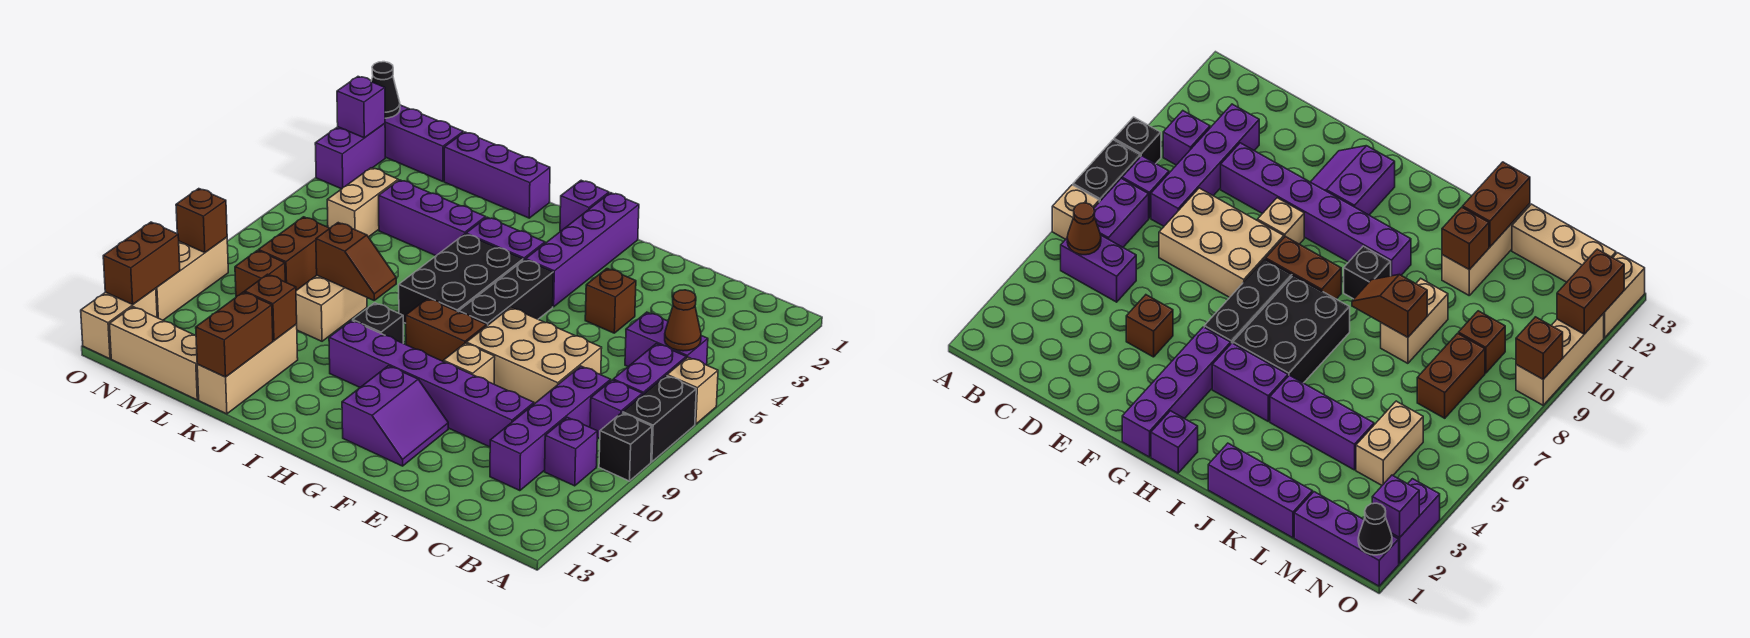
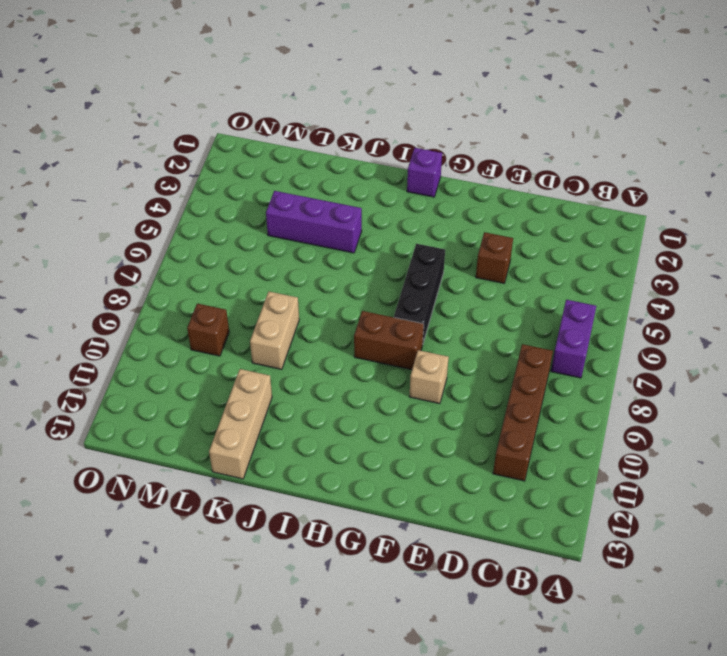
brown 1x4 brick [493,344,553,481] -> purple 1x4 brick [490,366,611,491]
none -> tan 1x1 brick [667,357,718,424]
none -> black 1x2 brick [623,376,696,462]
none -> black 1x1 brick [599,413,652,481]
none -> purple 1x2 brick [625,312,708,366]

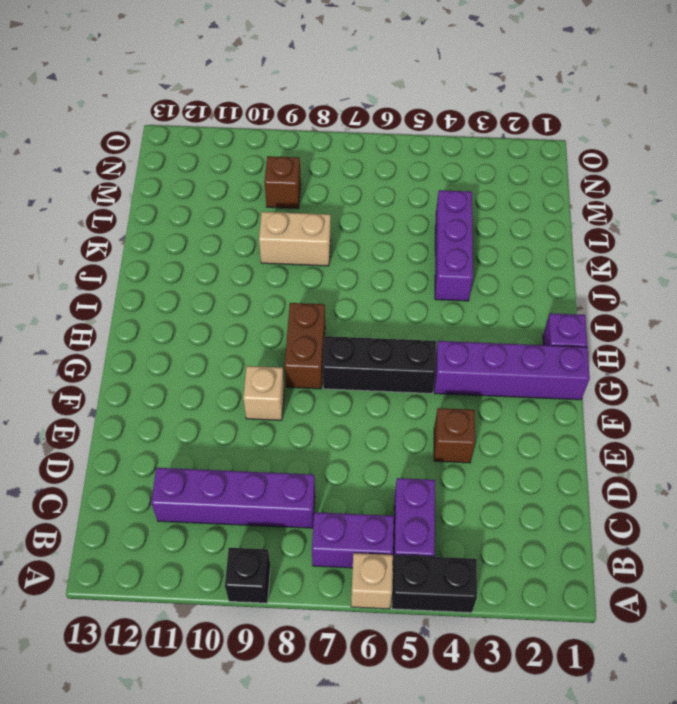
black 1x2 brick [392,555,477,613] -> black 1x2 brick moved to [623,376,696,462]
none -> purple 1x1 brick [590,380,642,439]
none -> purple 1x1 brick [545,417,597,486]
none -> tan 2x3 brick [466,307,602,404]
none -> purple 1x6 brick [329,320,534,447]

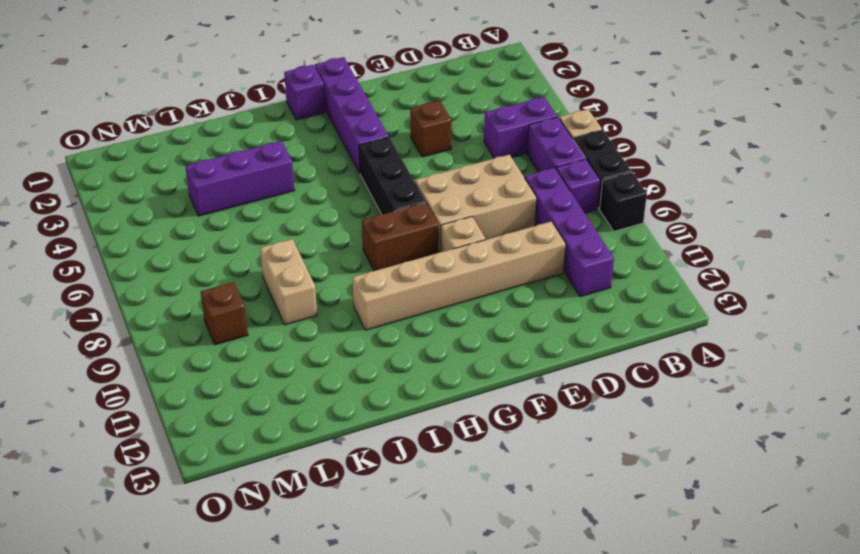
tan 1x6 brick [352,221,566,330] -> purple 1x6 brick [329,320,534,447]
none -> purple 1x1 brick [545,417,597,486]
none -> purple 2x2 slope [342,366,448,466]
none -> purple 1x2 brick [466,217,545,260]
none -> black 2x3 brick [399,234,523,323]

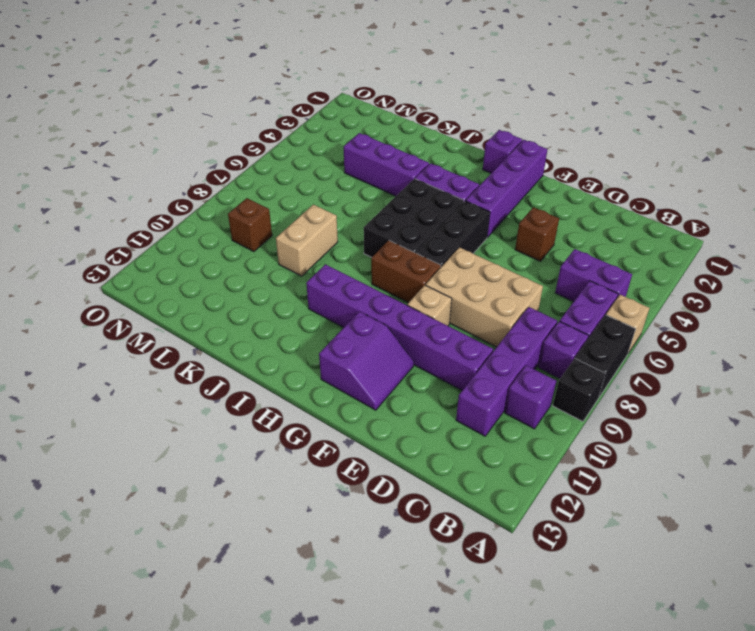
none -> black 1x1 brick [353,303,403,343]
none -> purple 1x3 brick [444,132,550,218]
none -> tan 1x3 brick [197,324,298,414]
none -> tan 1x3 brick [110,307,199,400]

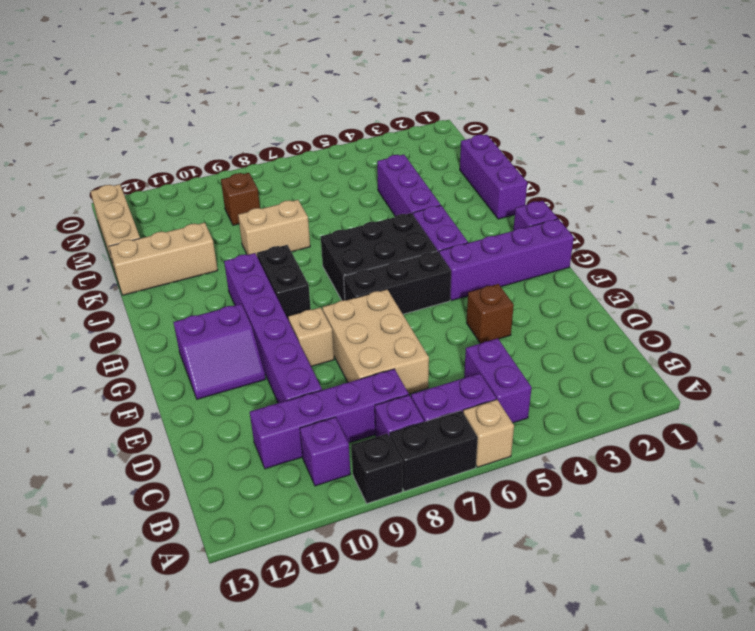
black 1x2 brick [257,245,311,320] -> black 1x1 brick [353,303,403,343]
none -> brown 1x2 brick [406,298,487,361]
none -> purple 1x3 brick [385,105,463,181]
none -> tan 1x2 brick [327,168,398,237]
none -> brown 1x2 brick [258,217,330,290]

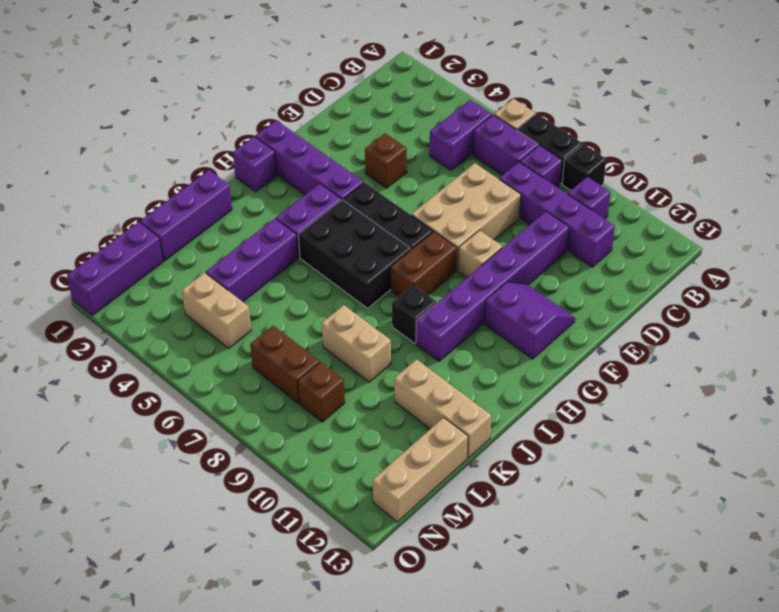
none -> purple 1x2 brick [315,124,385,189]
none -> tan 1x3 brick [156,237,228,320]
none -> tan 1x2 brick [81,288,157,359]
none -> brown 1x1 cone [665,290,701,351]

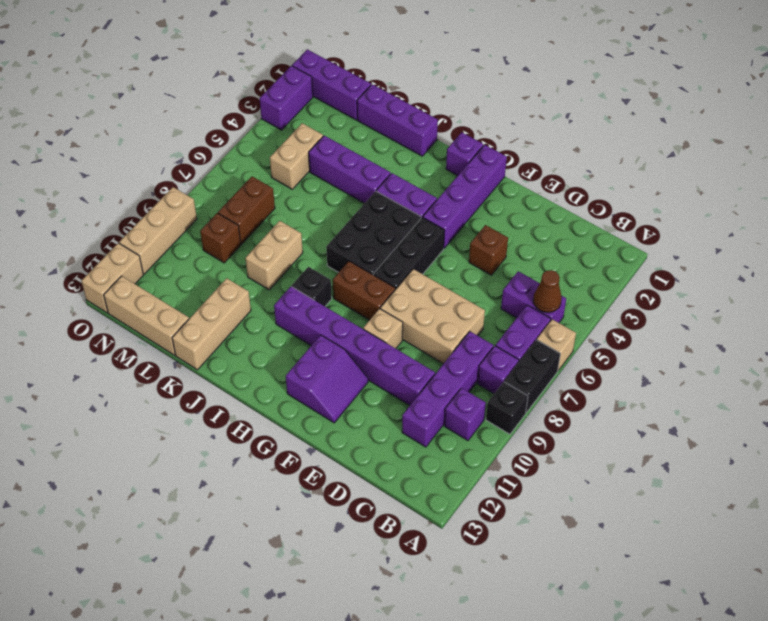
none -> brown 1x2 slope [316,223,396,300]
none -> brown 1x1 brick [245,274,297,340]
none -> brown 1x2 brick [196,292,273,377]
none -> black 1x1 cone [371,62,400,118]

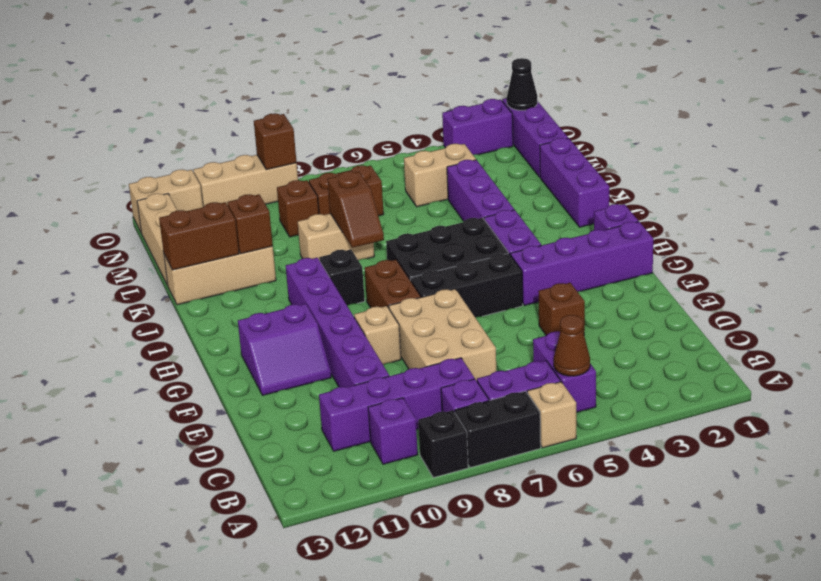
none -> purple 1x1 brick [337,77,385,138]
none -> brown 1x2 brick [103,222,180,304]

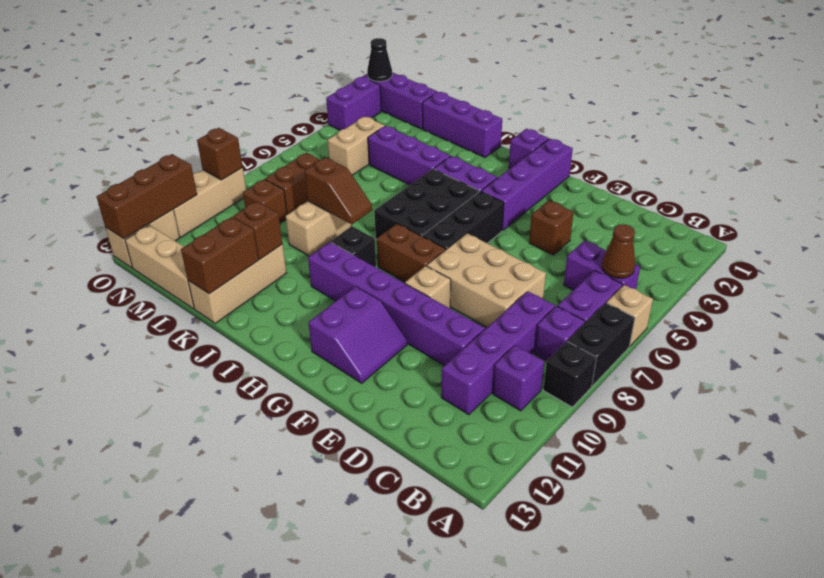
brown 1x3 brick [97,154,197,239] -> brown 1x2 brick [103,222,180,304]
none -> purple 1x1 brick [337,77,385,138]

